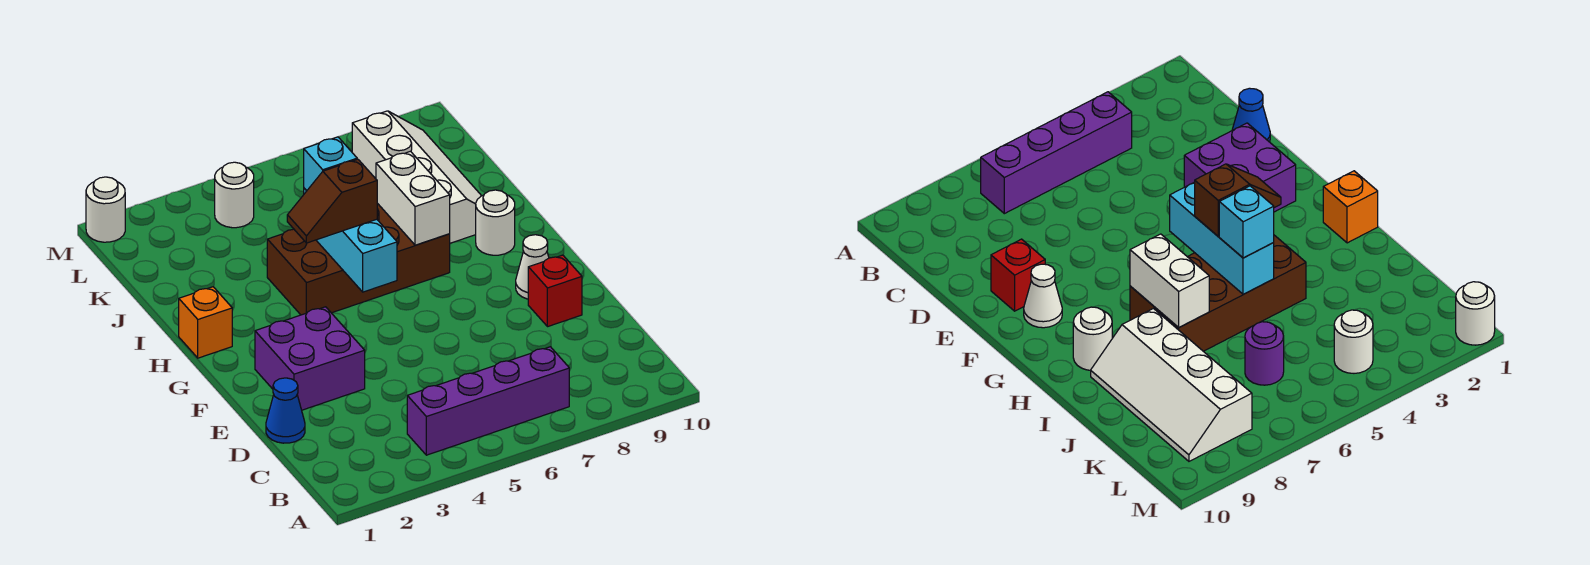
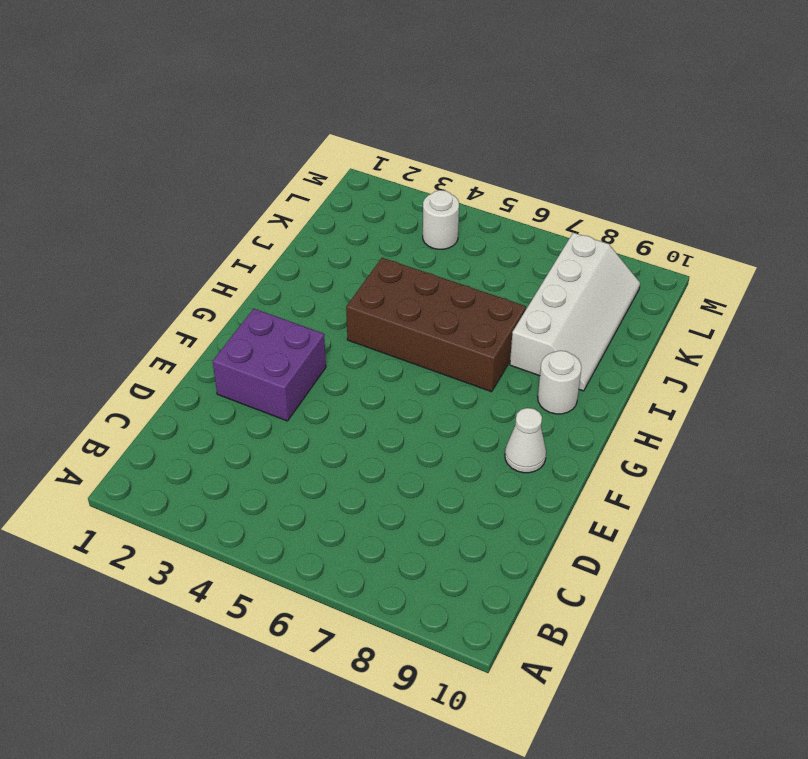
none -> purple 1x4 brick [407,347,569,455]
none -> blue 1x1 cone [266,378,305,443]
none -> red 1x1 brick [528,255,582,327]

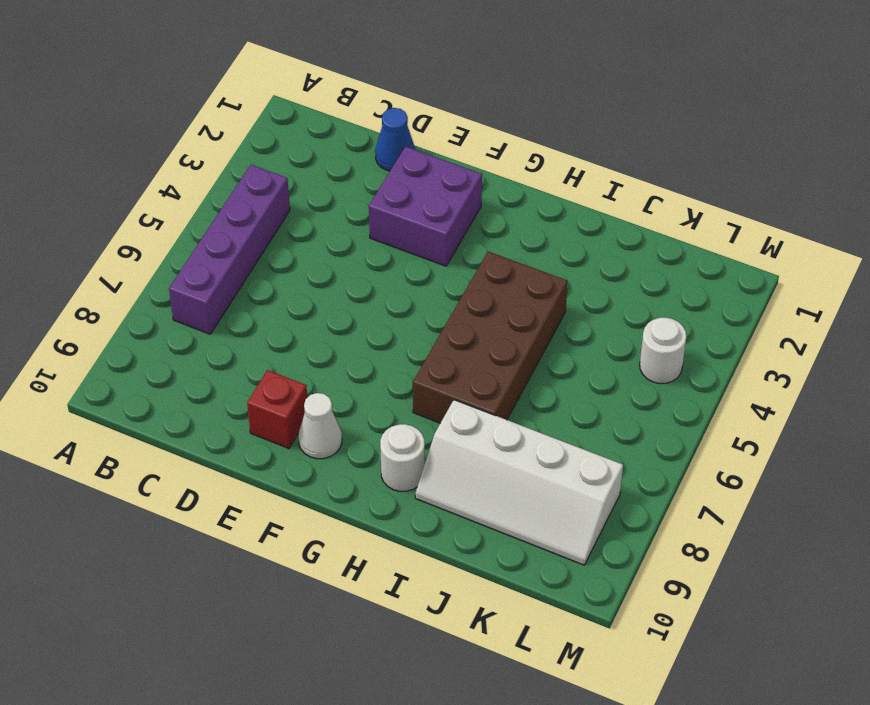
none -> orange 1x1 brick [179,287,232,358]
none -> purple 1x1 round brick [1245,322,1284,385]
none -> white 1x1 round brick [86,177,125,242]

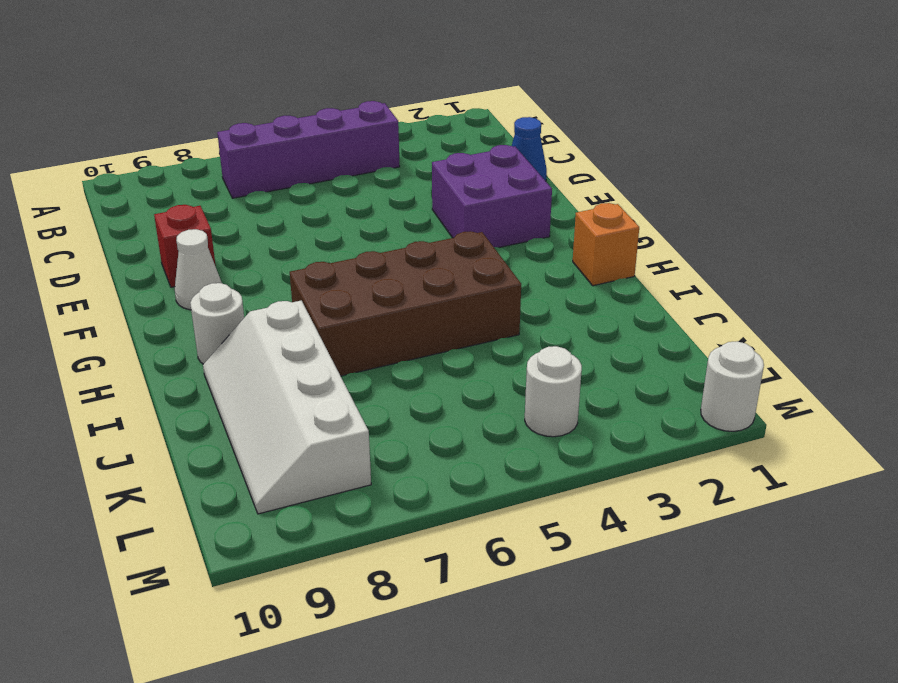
none -> purple 1x1 round brick [1245,322,1284,385]
none -> cyan 1x3 brick [304,188,397,292]
none -> white 1x2 brick [376,151,450,245]

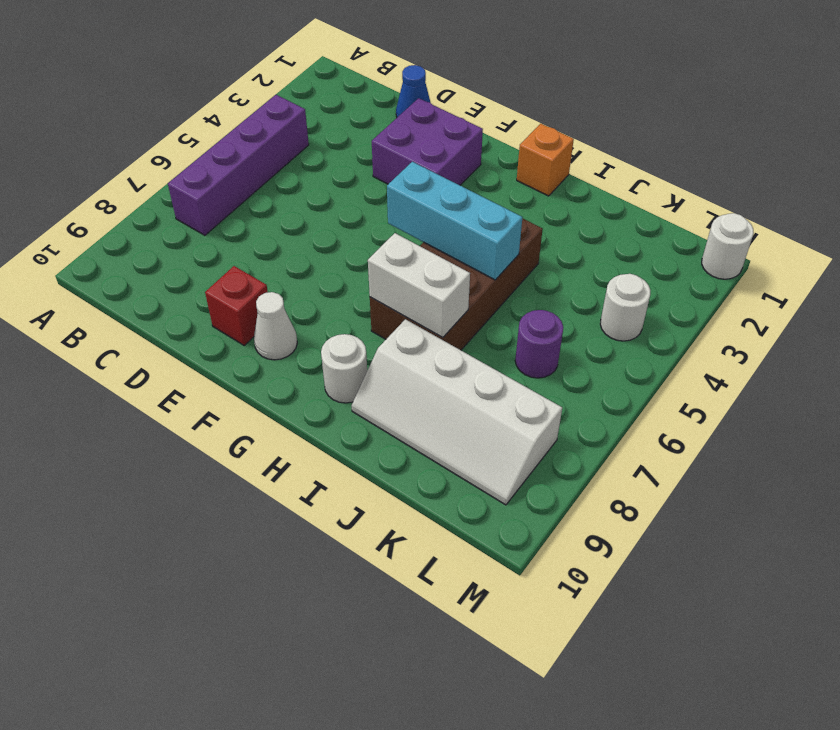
none -> brown 1x2 slope [287,159,377,243]
none -> cyan 1x1 brick [304,137,357,190]

